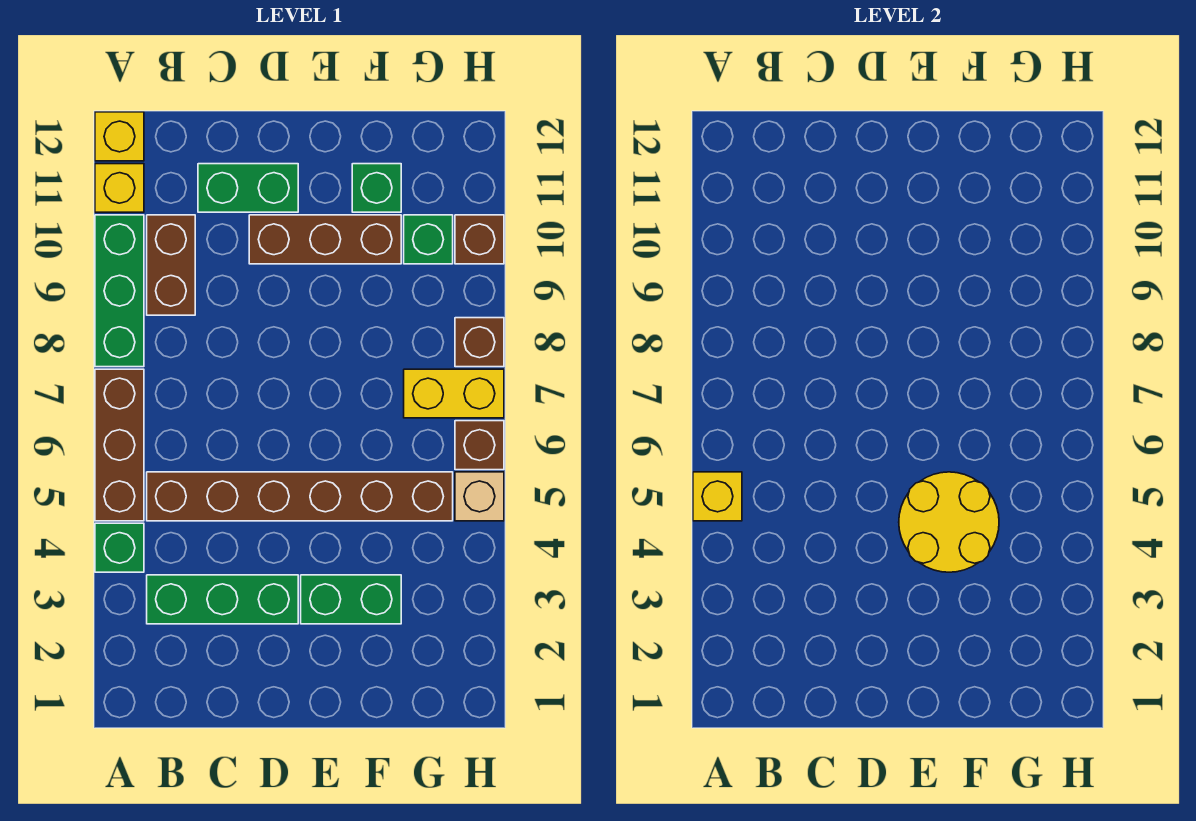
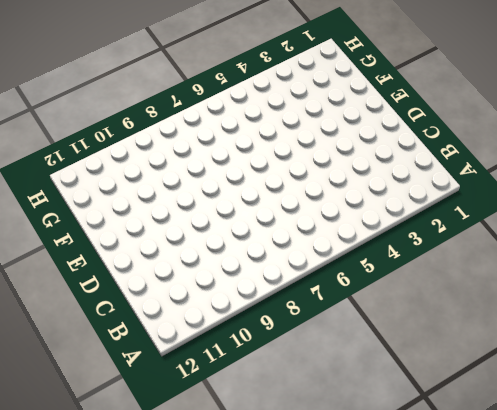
none -> green 1x1 brick [95,523,144,572]
none -> brown 1x3 brick [95,369,144,521]
none -> green 1x3 brick [95,215,144,367]

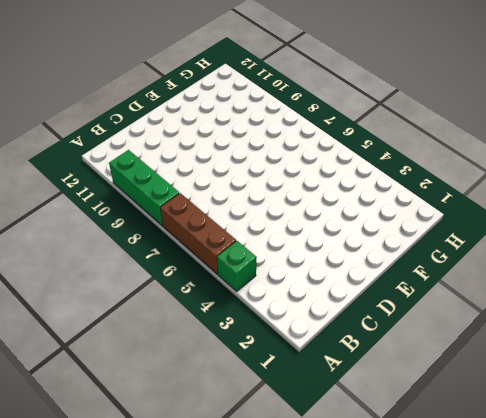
none -> yellow 1x1 brick [95,164,144,212]
none -> yellow 1x1 brick [95,112,144,161]
none -> green 1x3 brick [147,575,298,624]

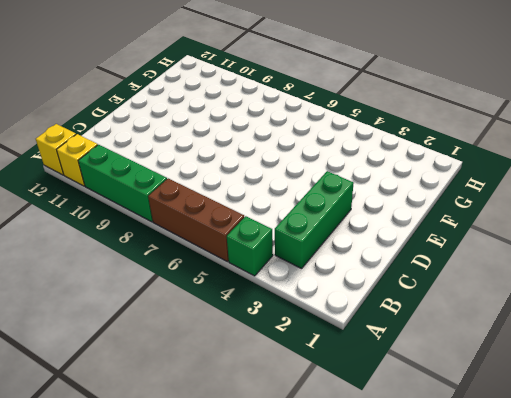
none -> brown 1x6 brick [147,472,453,521]
none -> brown 1x2 brick [147,215,195,315]
none -> green 1x2 brick [198,164,298,212]

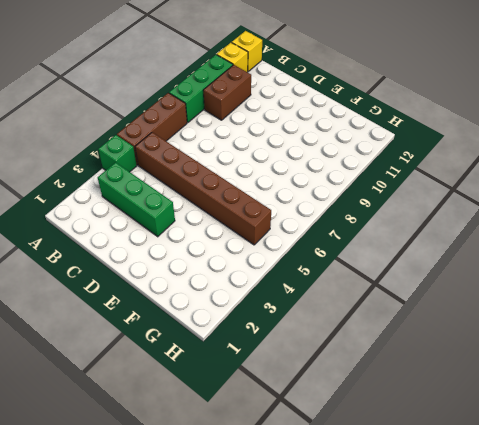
none -> green 1x2 brick [198,164,298,212]
none -> brown 1x3 brick [249,215,401,264]
none -> green 1x2 brick [301,575,401,624]

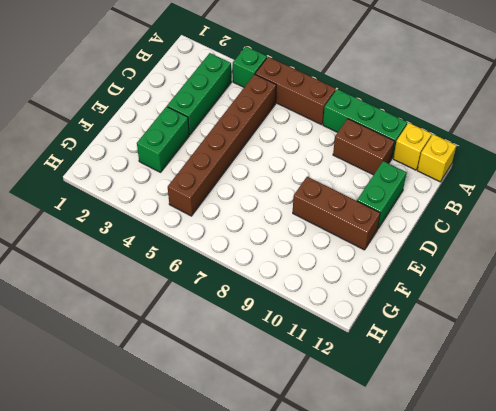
brown 1x3 brick [293,177,380,250] -> brown 1x3 brick turned to [249,215,401,264]
none -> green 1x1 brick [352,164,401,212]
none -> yellow 1x2 brick [404,369,504,418]
none -> green 1x1 brick [404,215,453,264]

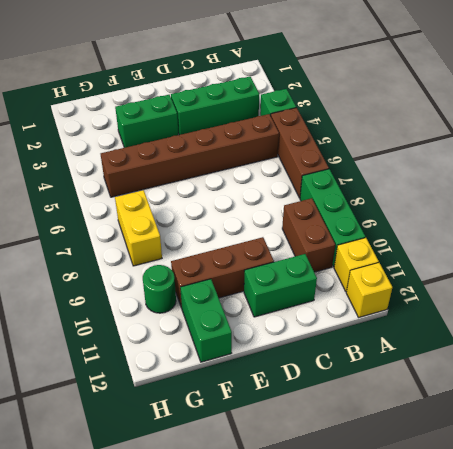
green 1x2 brick [180,279,232,362] -> green 1x1 brick [352,164,401,212]
yellow 1x2 brick [115,190,162,266] -> yellow 1x2 brick turned to [404,369,504,418]
green 1x1 round brick [143,265,176,313] -> green 1x1 brick [404,215,453,264]
none -> tan 1x1 brick [455,472,504,521]
none -> brown 1x1 brick [455,421,504,470]
none -> brown 1x1 brick [455,318,504,367]

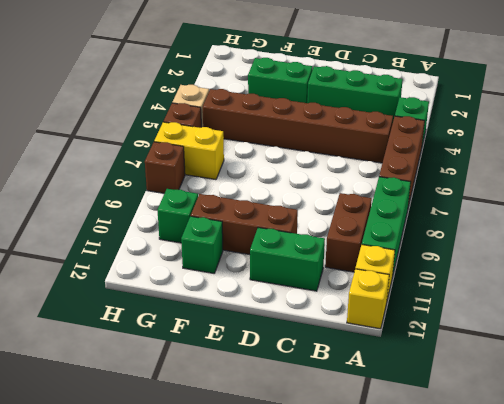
none -> brown 1x1 brick [455,215,504,264]
none -> yellow 1x1 brick [693,472,742,521]
none -> yellow 2x2 round brick [899,472,999,572]

